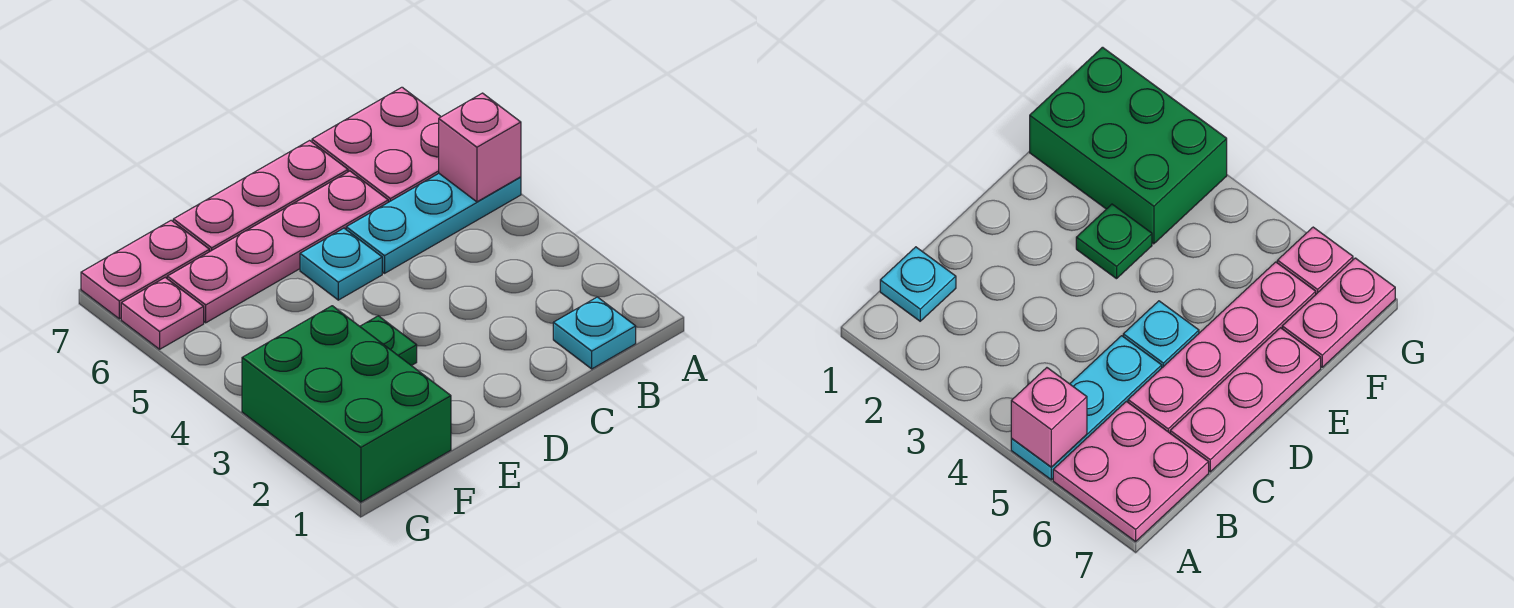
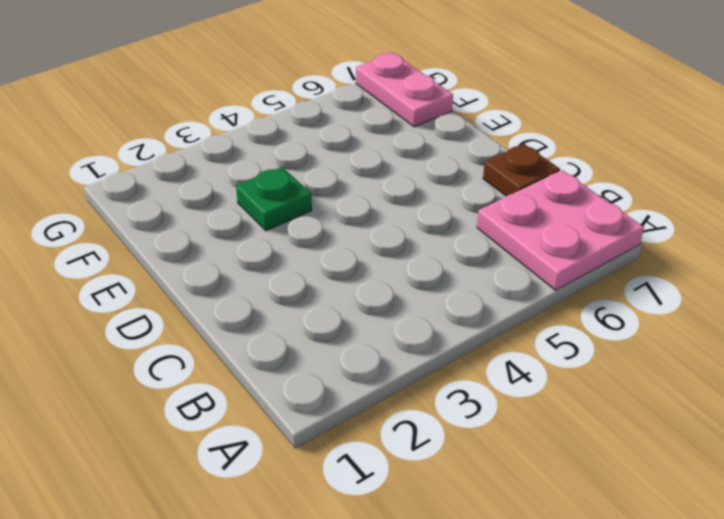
brown 1x1 plate [483,144,560,196] -> pink 1x3 plate [173,140,348,252]
none -> cyan 1x3 plate [346,174,521,273]
none -> cyan 1x1 plate [553,297,636,369]

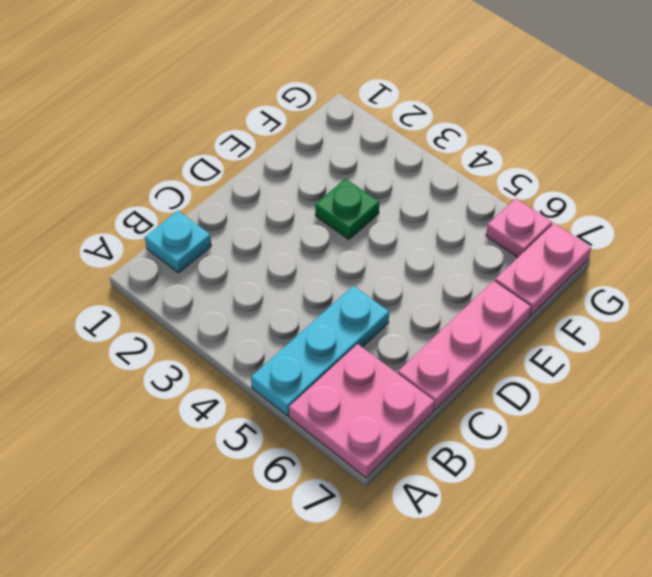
none -> pink 1x4 plate [167,171,388,323]
none -> cyan 1x1 plate [300,228,382,300]

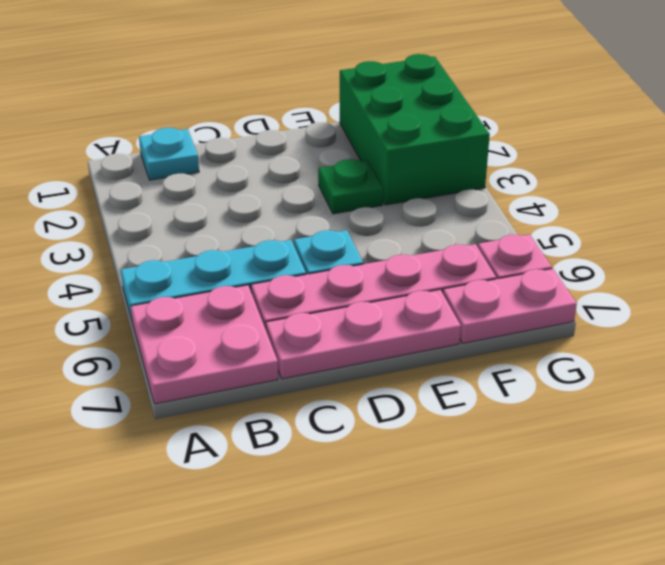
none -> pink 1x1 brick [439,93,521,202]

